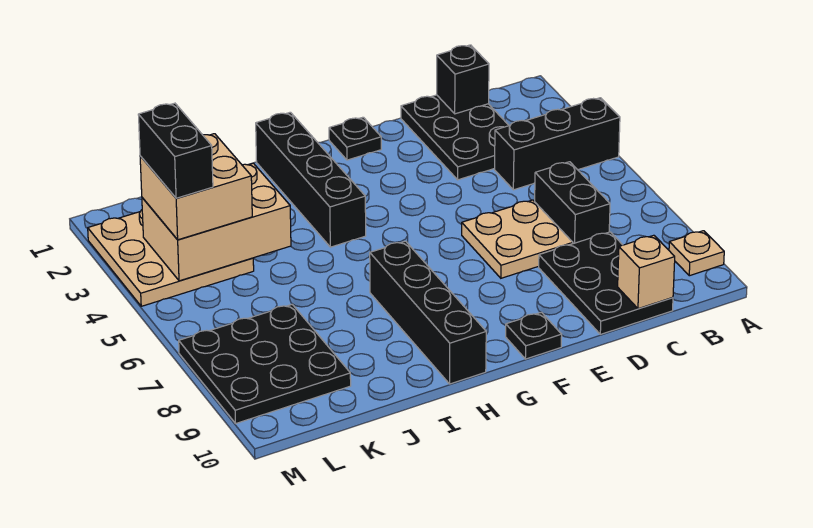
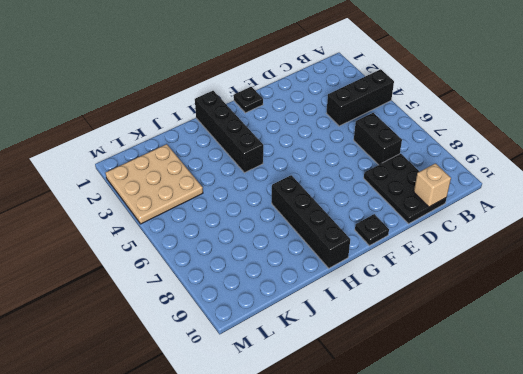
none -> tan 1x1 plate [669,231,724,276]
none -> black 2x3 plate [401,95,509,180]
none -> tan 2x2 plate [462,200,573,278]

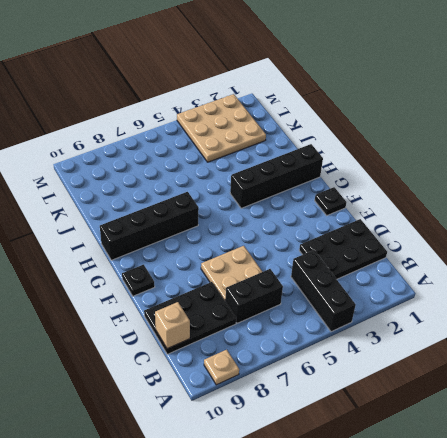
none -> black 3x3 plate [179,305,351,423]
none -> black 1x1 brick [437,45,489,114]
none -> tan 2x3 brick [142,163,291,281]

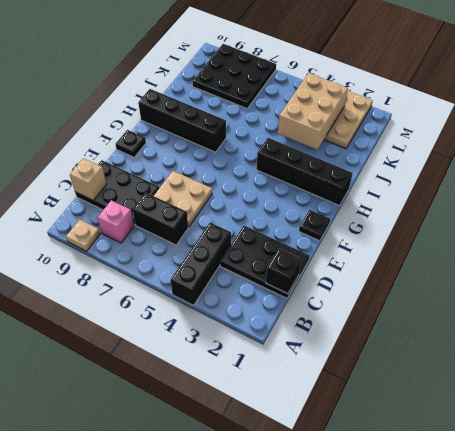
pink 1x1 brick [98,200,134,243] -> none
none -> tan 2x2 brick [140,134,252,240]
none -> black 1x2 brick [138,103,213,198]

